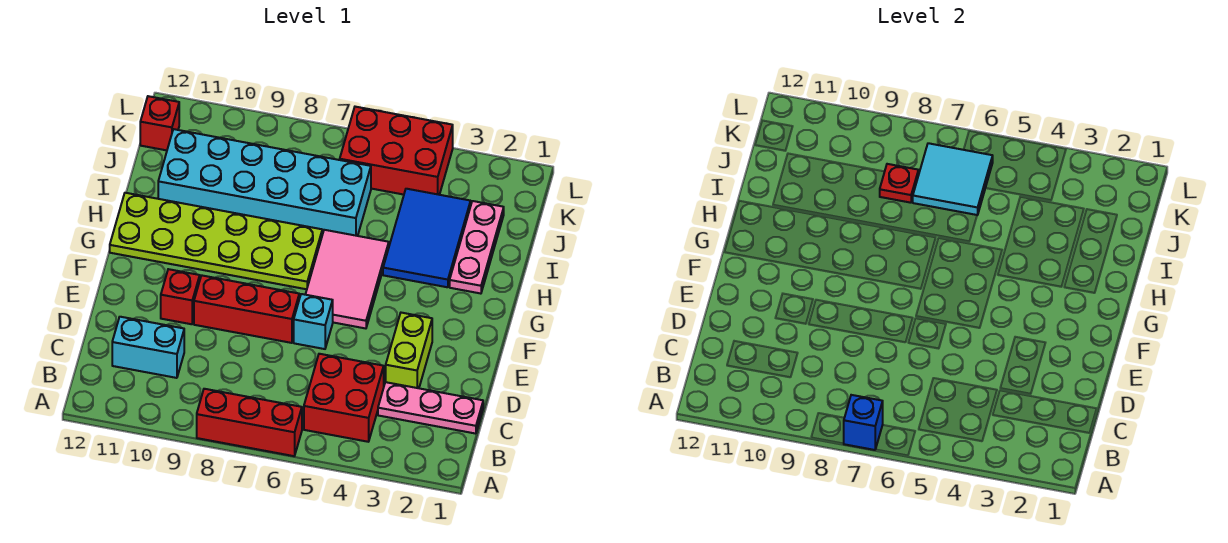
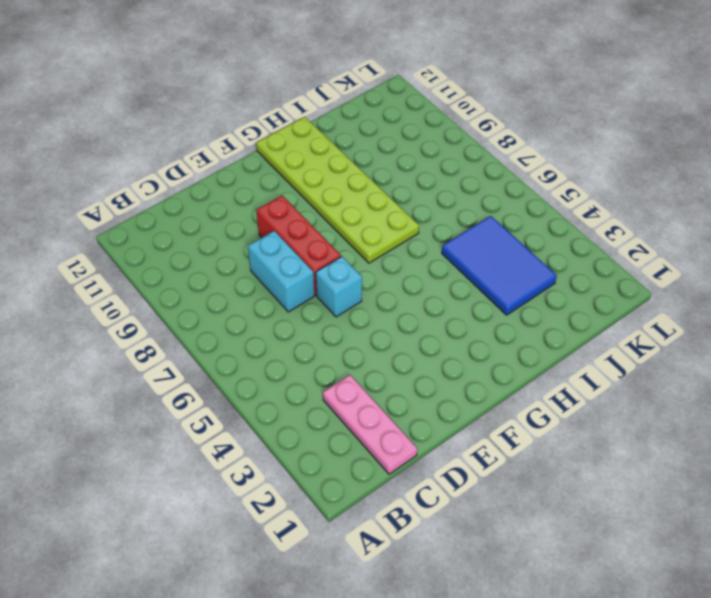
cyan 1x2 brick [248,231,314,312] -> cyan 1x2 brick moved to [112,317,184,378]
blue 2x3 tile [442,216,557,315] -> blue 2x3 tile turned to [383,189,471,287]
none -> red 1x3 brick [197,389,302,456]
none -> red 2x2 brick [304,354,384,442]
none -> lime 1x2 brick [386,313,432,388]

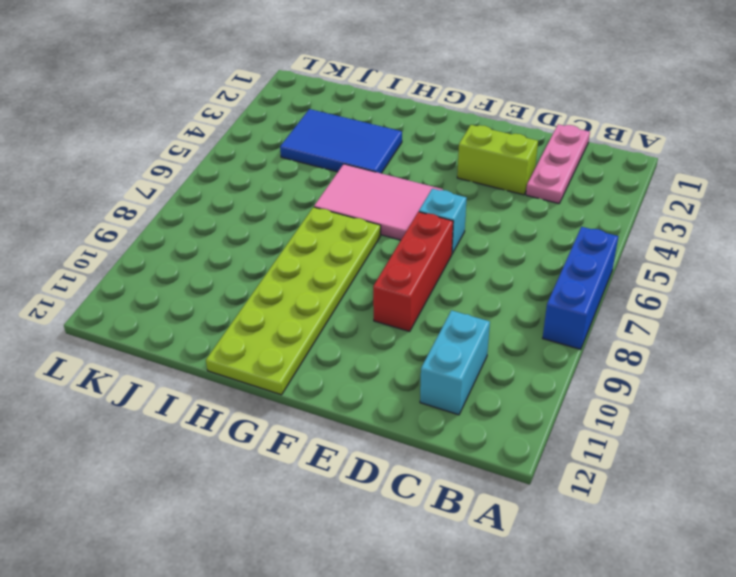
blue 1x3 brick [543,227,618,349] -> red 1x3 brick [197,389,302,456]
none -> red 2x2 brick [304,354,384,442]
none -> red 1x1 brick [161,269,200,324]
none -> pink 1x3 plate [450,201,504,294]

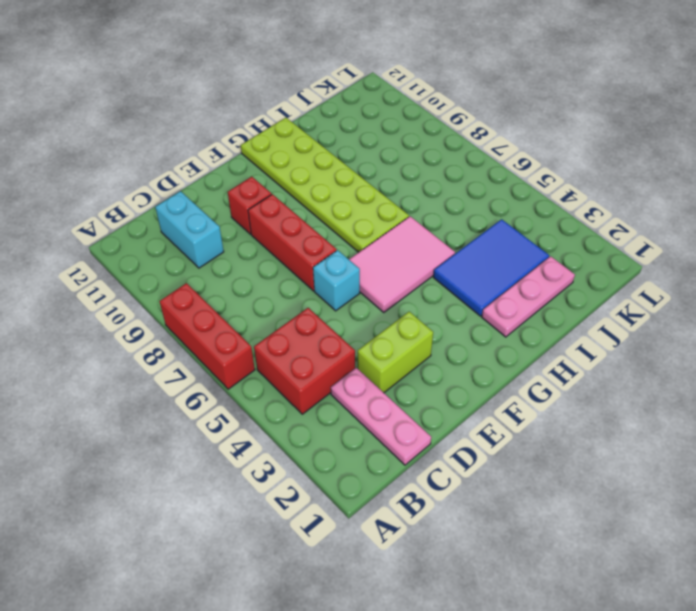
none -> cyan 2x6 brick [158,129,371,236]
none -> red 2x3 brick [340,107,453,195]
none -> red 1x1 brick [140,96,179,150]

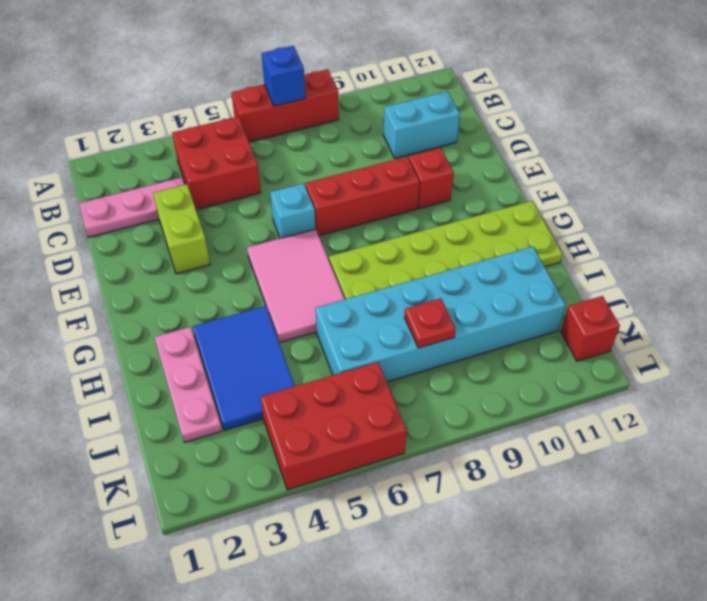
none -> cyan 2x2 tile [913,143,993,215]

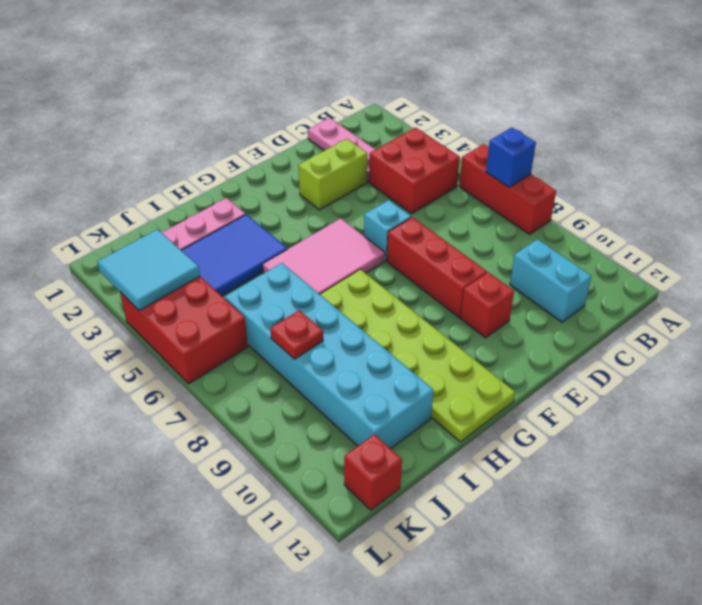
cyan 2x2 tile [97,229,200,311] -> cyan 2x2 tile moved to [913,143,993,215]

